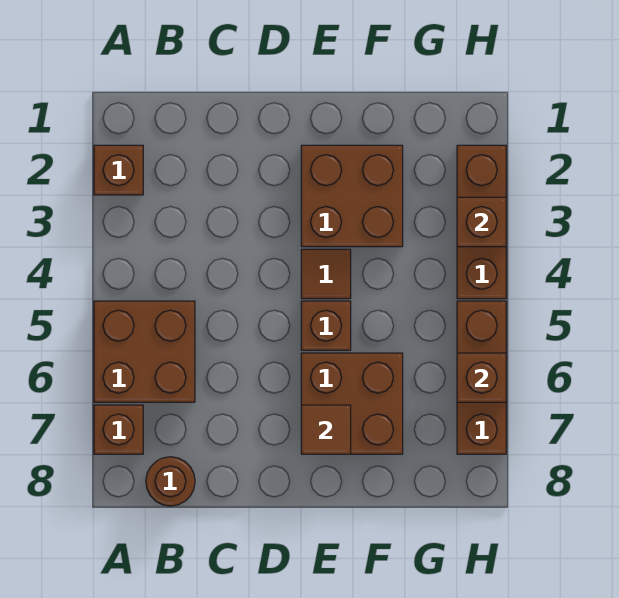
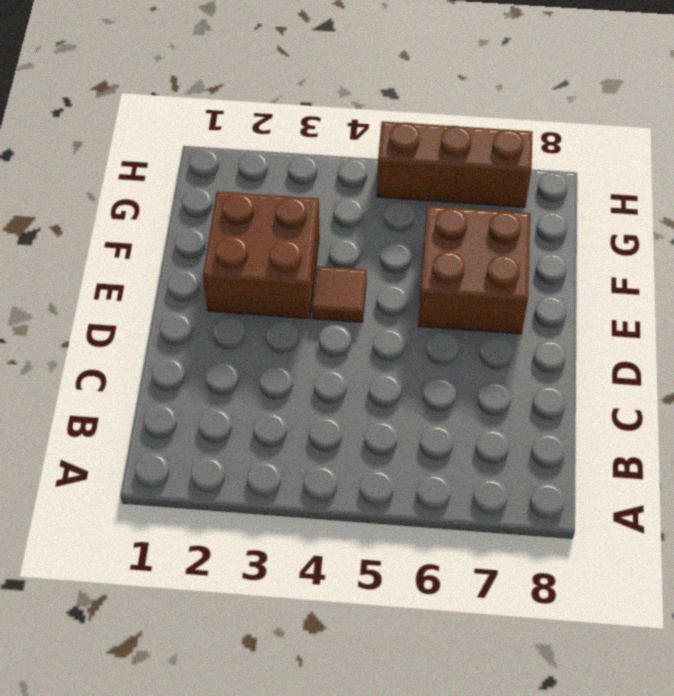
none -> brown 1x1 brick [94,145,143,195]
none -> brown 2x2 brick [94,301,195,402]
none -> brown 1x1 brick [94,405,143,454]

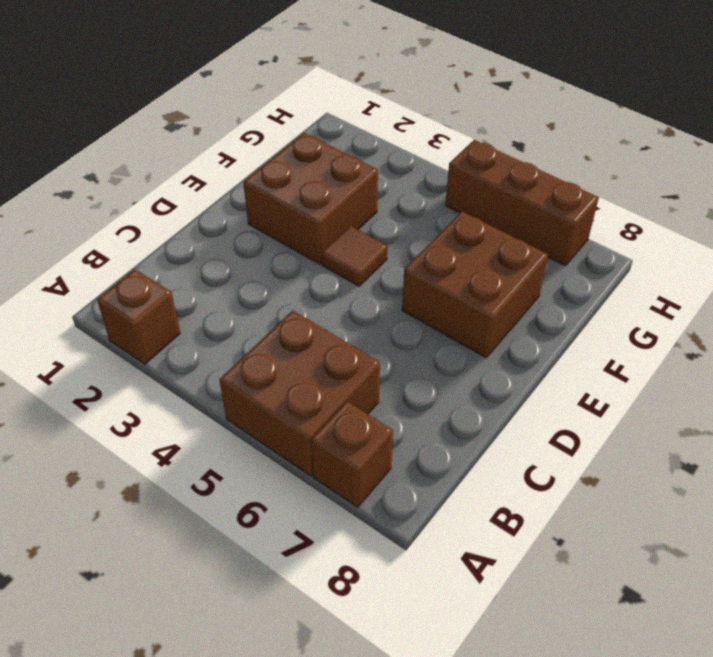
none -> brown 1x1 round brick [146,457,195,506]
none -> brown 1x1 brick [301,301,351,350]
none -> brown 1x3 brick [457,145,506,299]

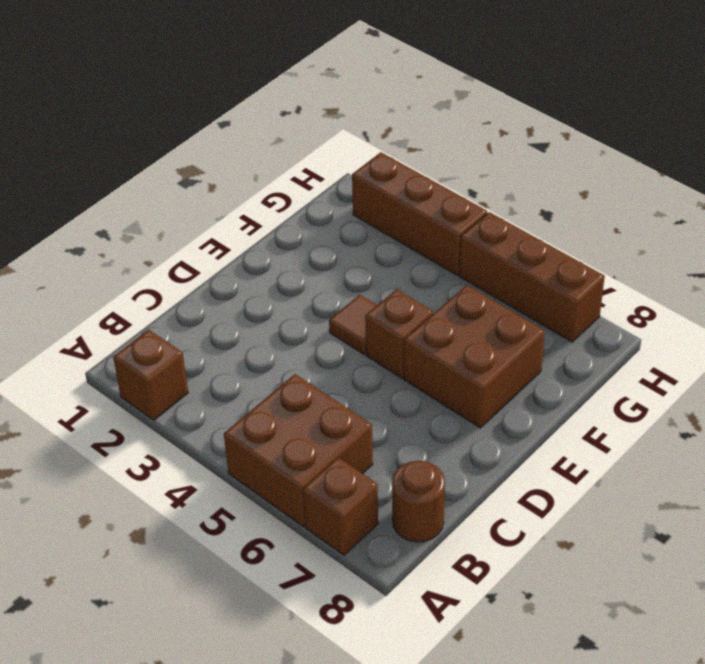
none -> brown 2x2 brick [301,145,403,247]
none -> brown 1x1 tile [301,405,351,454]
none -> brown 1x1 brick [457,197,506,247]

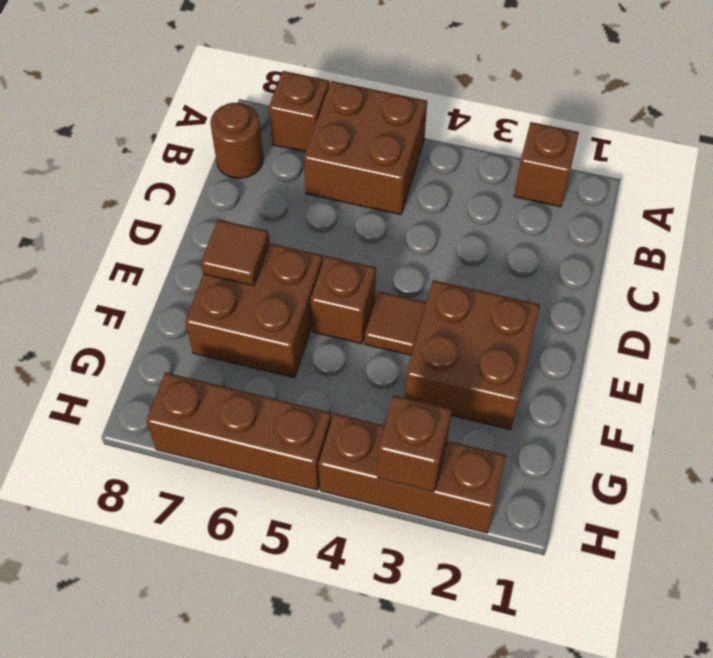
none -> brown 1x1 brick [457,353,506,402]

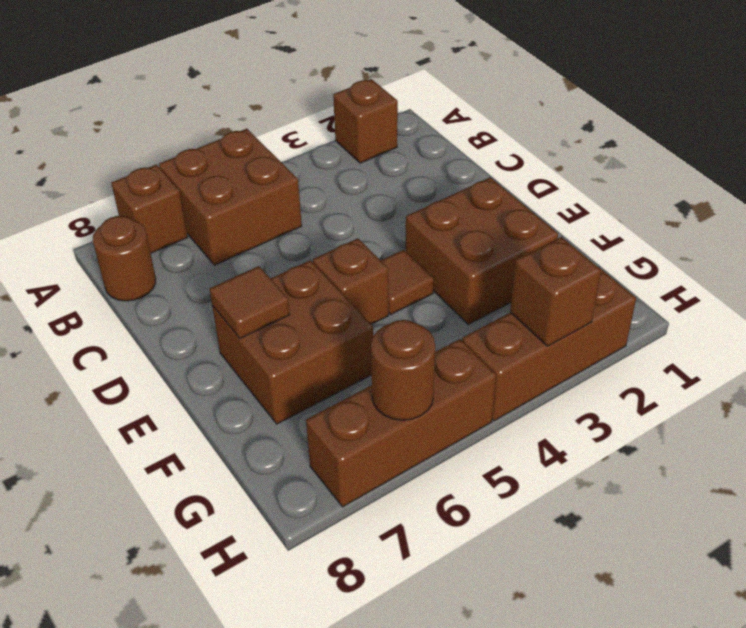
brown 1x1 round brick [371,320,435,420] -> brown 1x1 brick [457,353,506,402]

